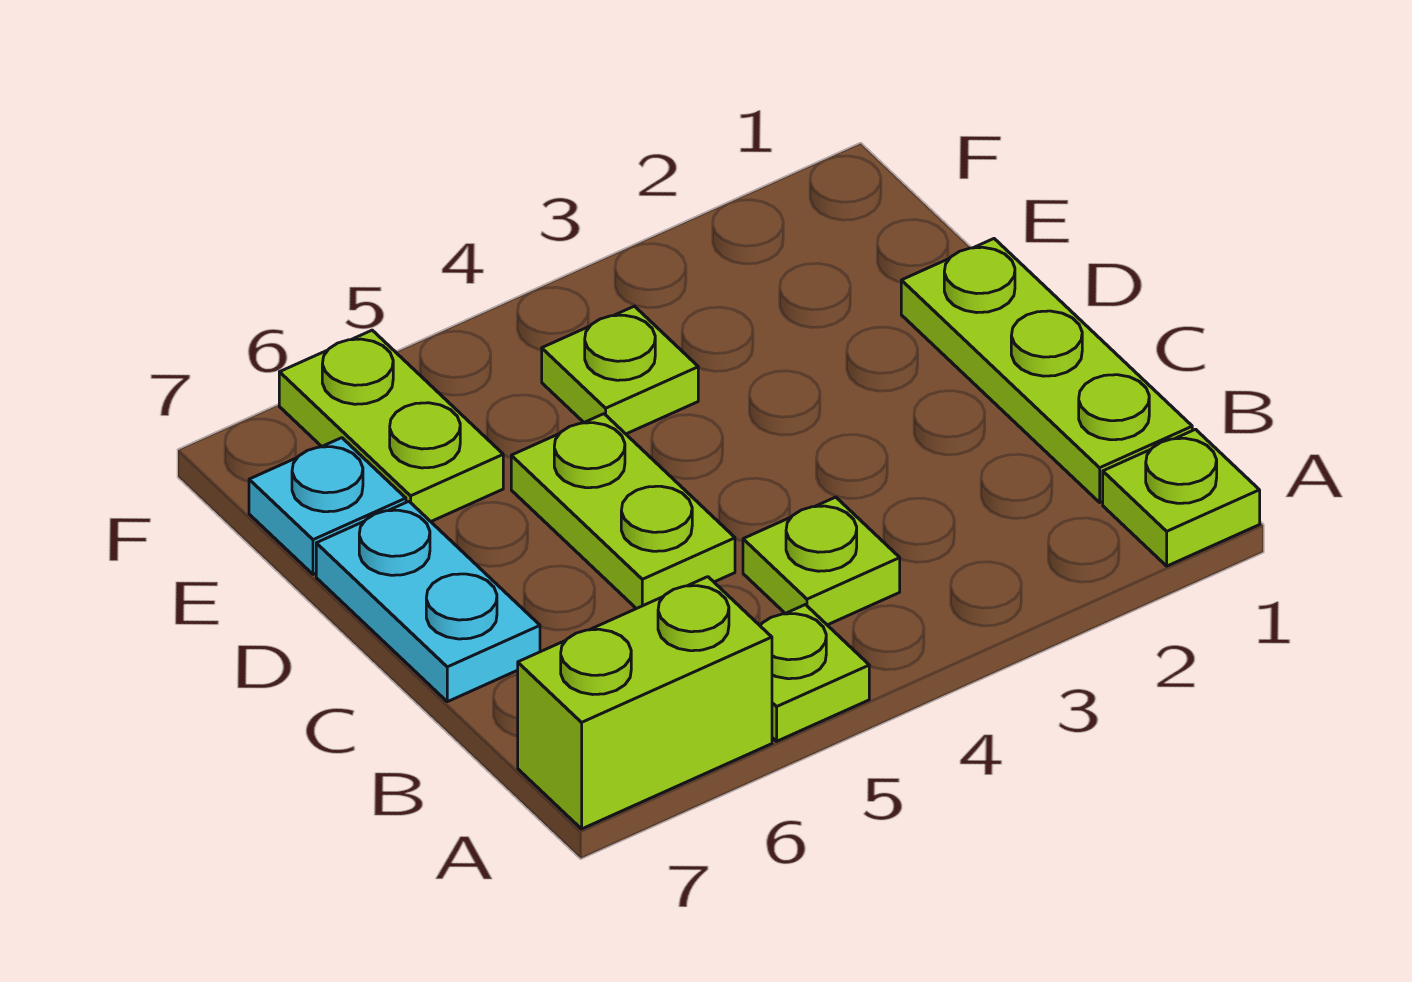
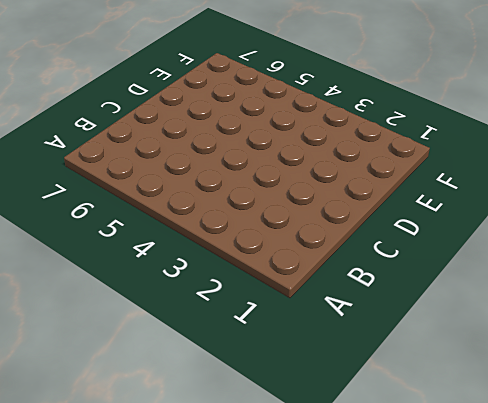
none -> lime 1x1 plate [1103,429,1260,566]
none -> lime 1x1 plate [760,605,869,741]

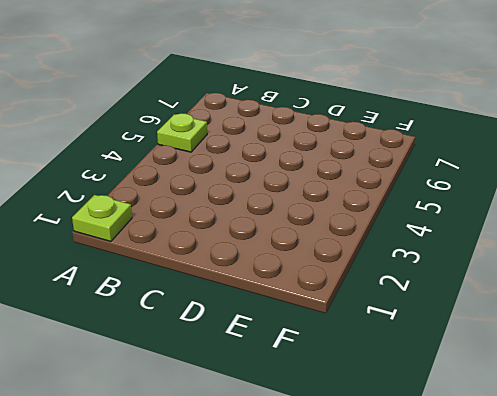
none -> lime 1x2 brick [518,577,772,829]
none -> lime 1x3 plate [901,239,1192,502]

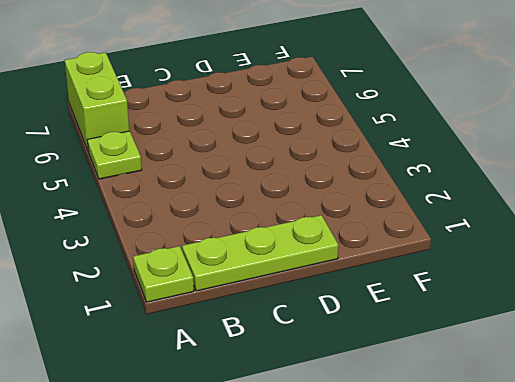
none -> lime 1x1 plate [743,497,900,625]
none -> lime 1x2 plate [511,414,735,609]

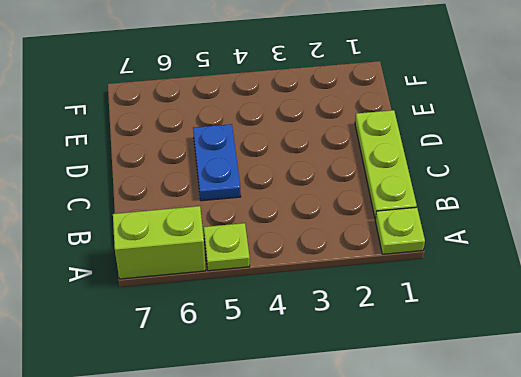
blue 1x2 plate [193,124,241,201] -> lime 1x2 plate [511,414,735,609]
none -> lime 1x1 plate [743,497,900,625]
none -> cyan 1x2 plate [316,501,540,702]

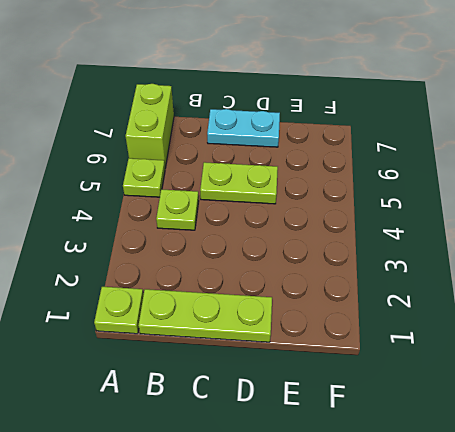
none -> lime 1x1 plate [542,306,698,434]
none -> lime 1x2 plate [279,330,503,521]

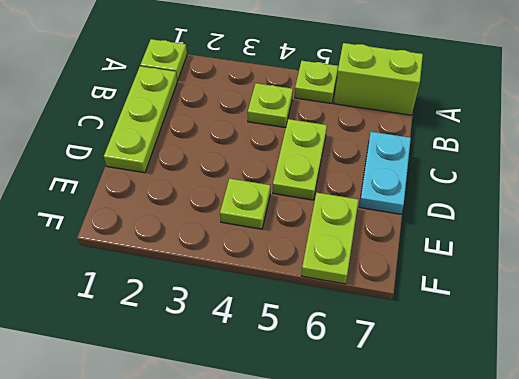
none -> cyan 1x1 plate [249,438,406,574]

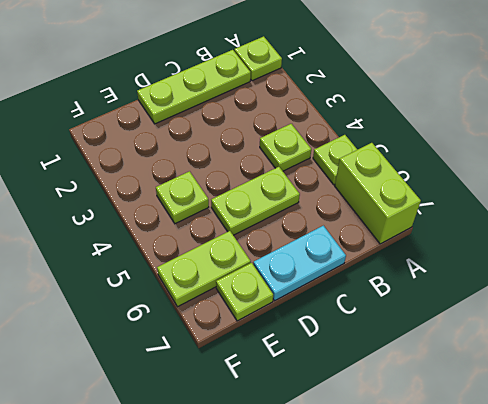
lime 1x1 plate [216,263,273,321] -> cyan 1x1 plate [249,438,406,574]

